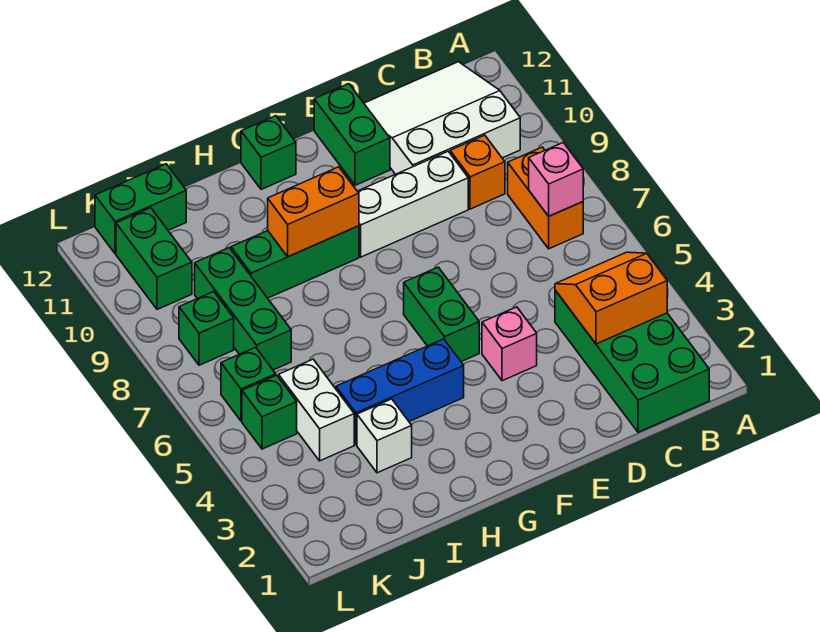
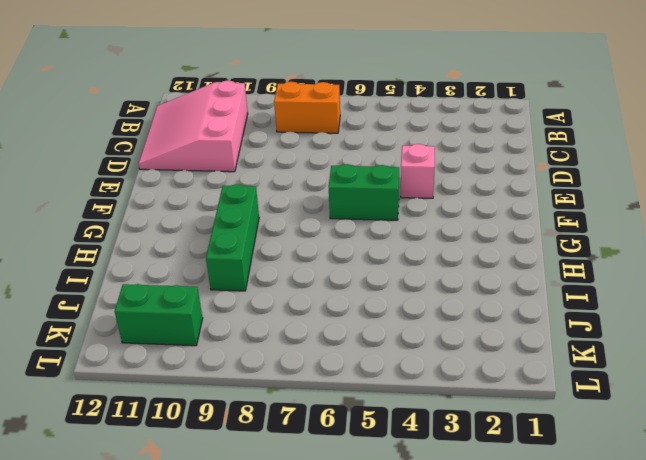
pink 3x3 slope [139,80,248,172] -> white 3x3 slope [364,62,520,174]
none -> green 2x4 brick [555,290,709,432]
none -> orange 1x1 brick [450,135,505,209]
none -> white 1x3 brick [358,151,468,257]

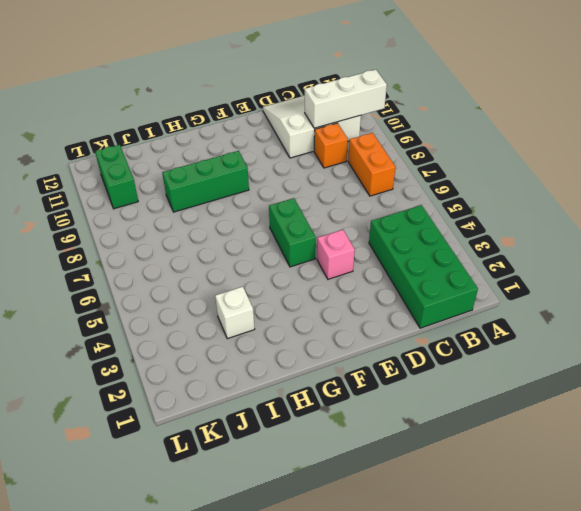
white 1x3 brick [305,70,387,128] -> white 1x3 brick moved to [358,151,468,257]
none -> green 1x2 brick [314,84,390,185]
none -> blue 1x3 brick [336,339,464,445]
none -> green 1x1 brick [241,116,296,190]

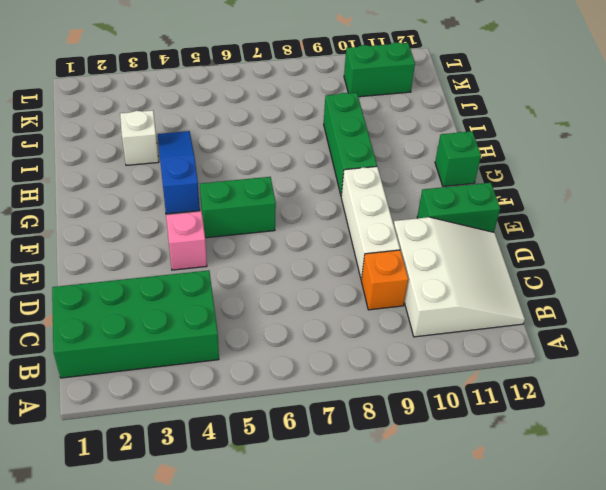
blue 1x3 slope [158,131,200,214] -> blue 1x3 brick [336,339,464,445]
none -> orange 1x2 brick [508,147,583,249]
none -> white 1x2 brick [279,359,354,461]
none -> green 1x3 brick [195,248,291,370]

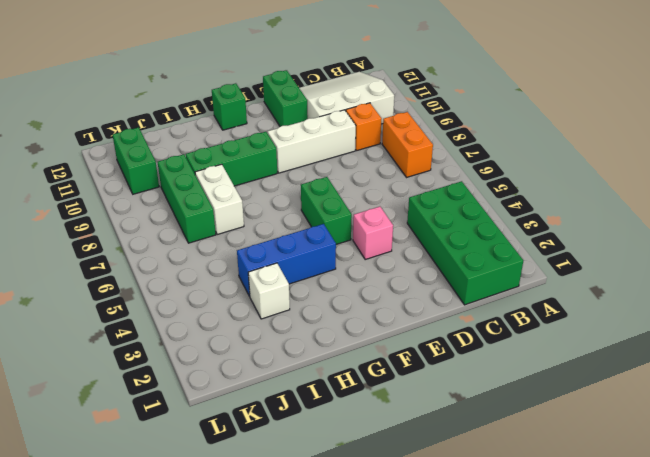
white 1x2 brick [195,164,244,235] -> white 1x2 brick moved to [279,359,354,461]
none -> green 1x2 brick [95,164,186,254]
none -> green 1x1 brick [242,375,297,449]
none -> green 1x1 brick [221,347,276,421]

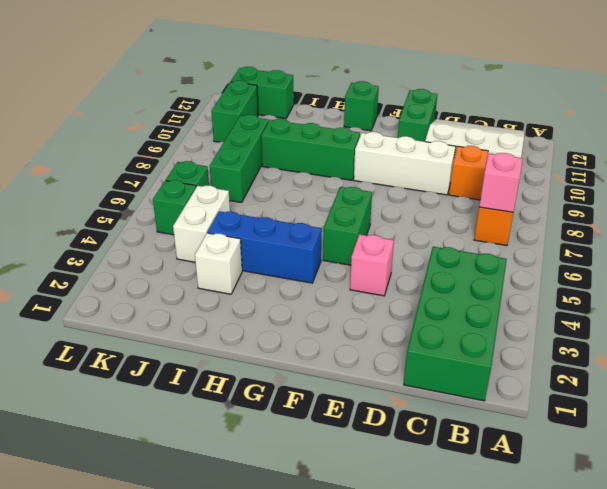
none -> green 1x1 brick [179,292,234,365]
none -> orange 2x2 slope [555,252,667,344]
none -> orange 1x2 brick [268,167,359,257]

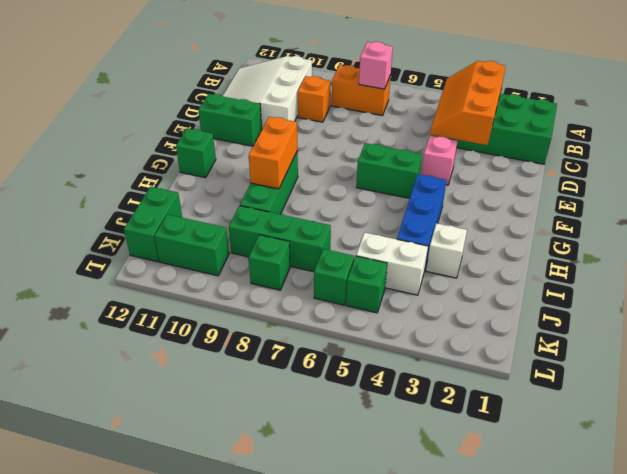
orange 2x3 slope [430,61,506,145] -> orange 2x2 slope [555,252,667,344]
none -> white 1x3 brick [358,151,468,257]

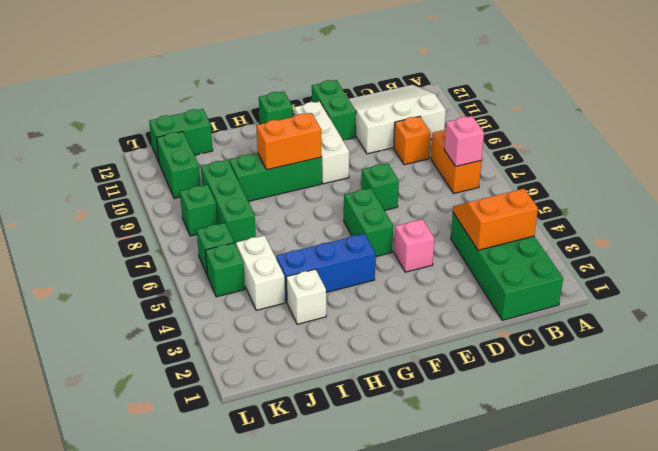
green 1x1 brick [361,163,399,210] -> none
white 1x3 brick [294,102,349,184] -> white 1x3 brick turned to [358,151,468,257]

